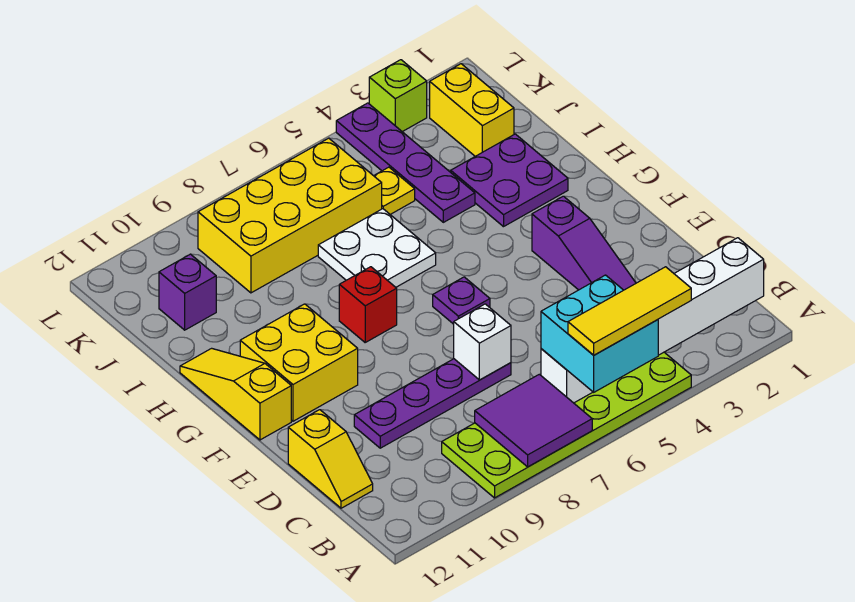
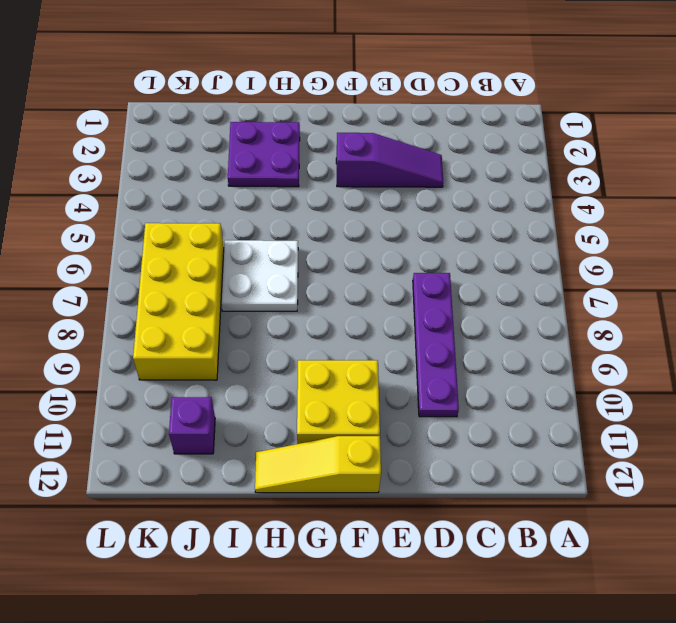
none -> lime 2x6 plate [442,352,691,498]
none -> yellow 1x2 slope [288,410,373,508]
none -> purple 1x1 plate [433,277,490,324]

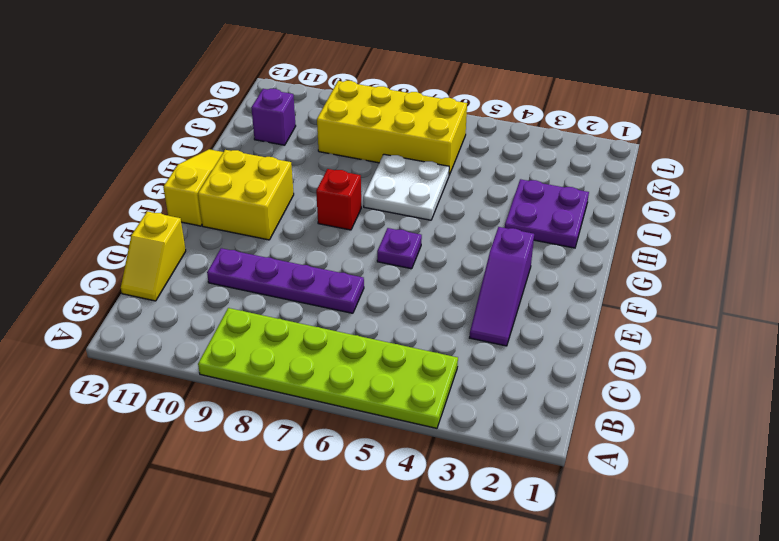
none -> purple 1x4 plate [336,103,475,222]
none -> yellow 1x2 brick [430,64,514,156]
none -> yellow 1x1 plate [374,167,415,214]

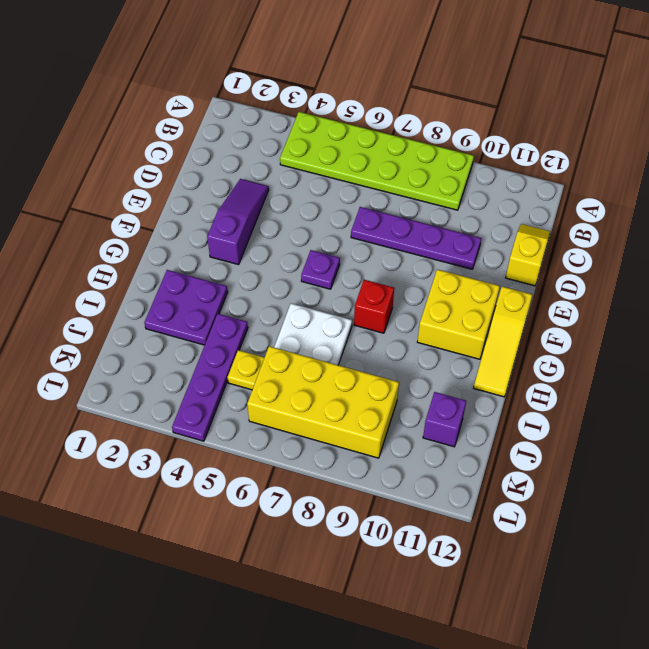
none -> yellow 1x2 brick [430,64,514,156]
none -> lime 1x1 brick [369,60,427,132]
none -> purple 2x2 tile [475,374,592,467]

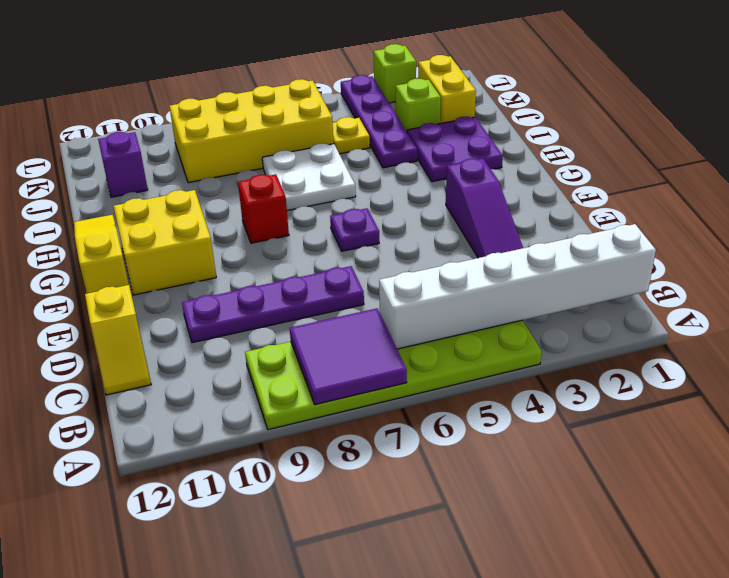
lime 1x1 brick [396,79,441,131] -> none
none -> white 1x1 brick [454,304,511,380]
none -> cyan 2x2 brick [541,275,658,392]
none -> yellow 1x3 tile [568,267,691,355]

